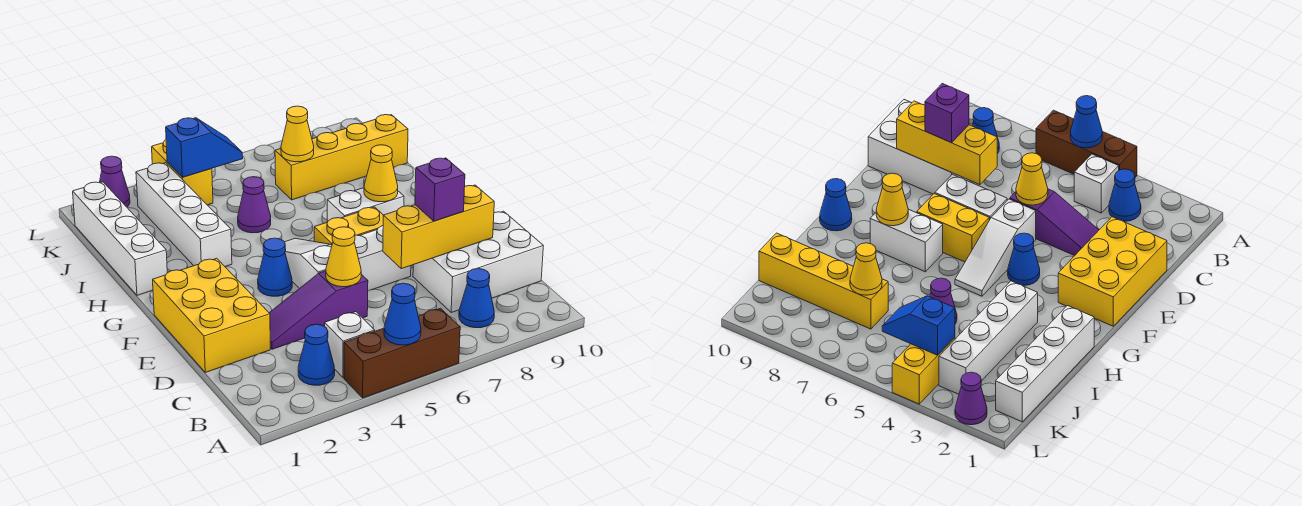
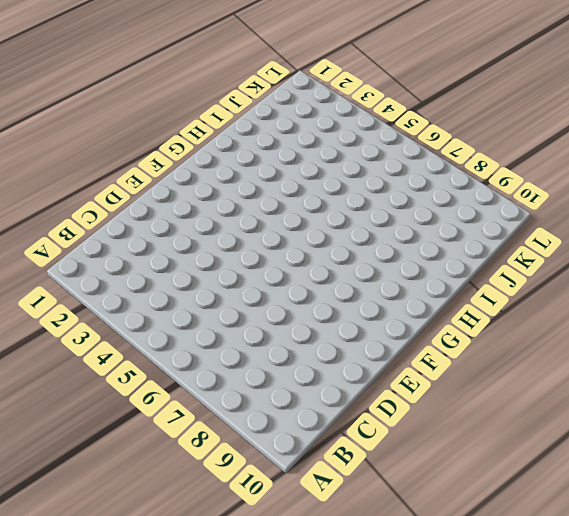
none -> brown 1x3 brick [344,308,460,398]
none -> blue 1x1 cone [298,324,335,385]
none -> white 1x1 brick [325,312,375,377]

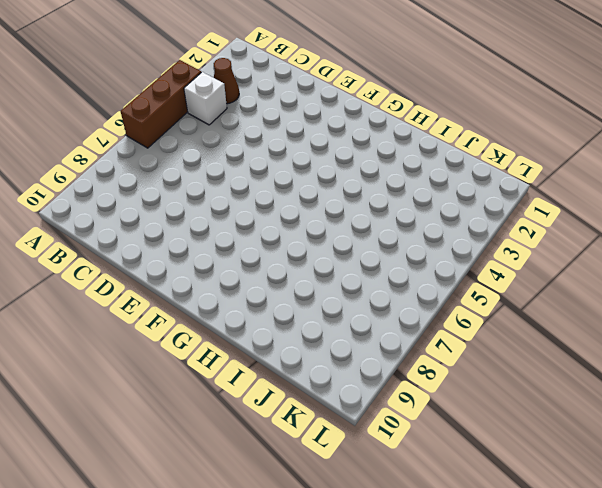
brown 1x1 cone [214,58,239,104] -> blue 1x1 cone [298,324,335,385]
none -> blue 1x1 cone [459,269,494,328]
none -> white 2x3 brick [413,211,543,312]
none -> yellow 2x3 brick [153,258,270,372]

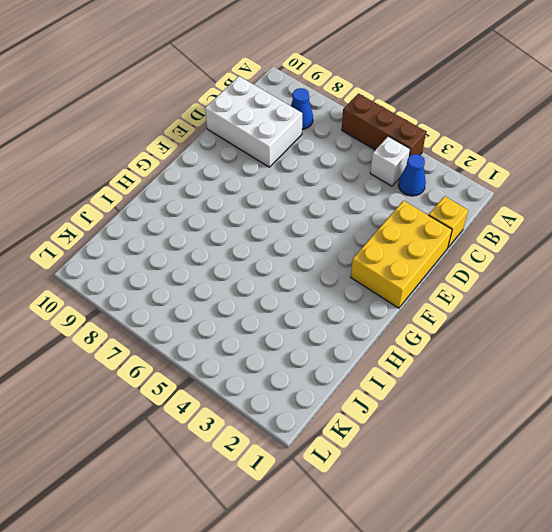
yellow 1x1 brick [429,196,468,247] -> none
none -> purple 1x3 slope [269,271,368,349]
none -> white 1x3 slope [285,238,332,289]
none -> white 1x2 brick [354,226,411,291]

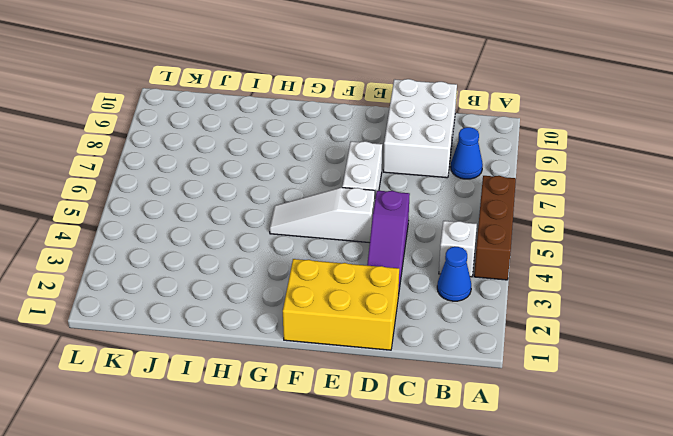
none -> blue 1x1 cone [258,238,292,296]
none -> yellow 1x2 brick [314,207,383,245]
none -> white 1x2 brick [327,188,404,222]

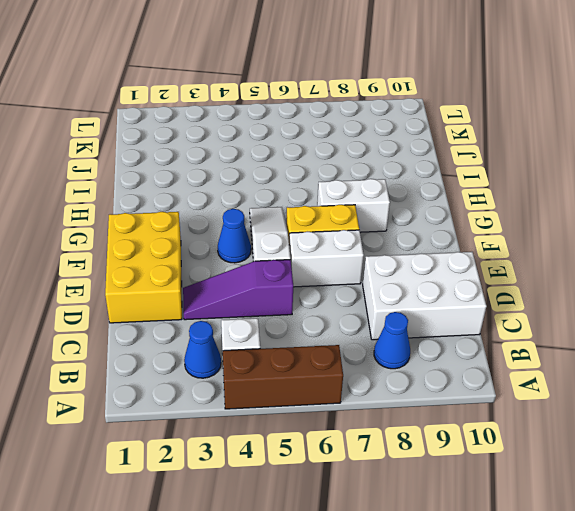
none -> blue 1x1 cone [820,179,852,231]
none -> white 1x4 brick [73,182,167,295]
none -> white 1x4 brick [136,163,232,267]

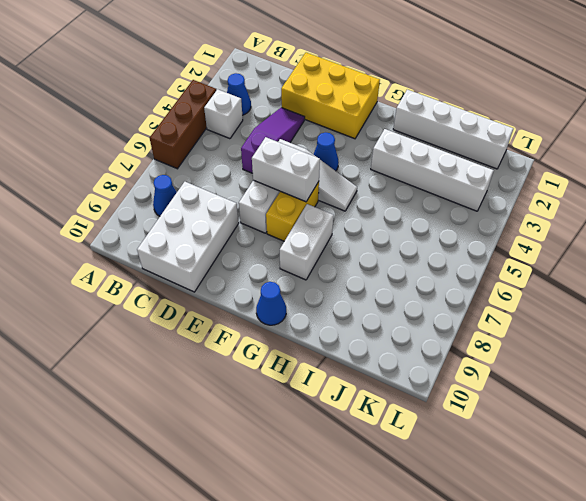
white 1x2 brick [252,137,320,202] -> none
none -> purple 1x1 cone [238,177,271,233]
none -> yellow 1x4 brick [275,115,408,200]
none -> yellow 1x2 brick [152,140,213,205]

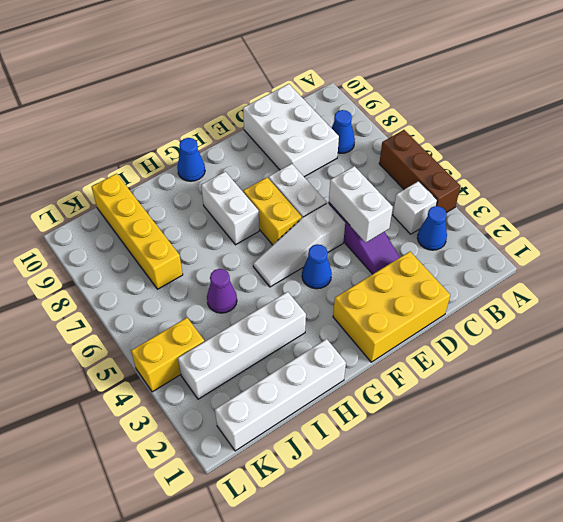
white 1x2 brick [329,166,393,242] -> yellow 1x1 cone [326,227,361,287]
none -> purple 1x1 cone [99,156,130,207]
none -> blue 1x1 cone [384,283,421,345]
none -> yellow 1x3 brick [383,185,494,269]

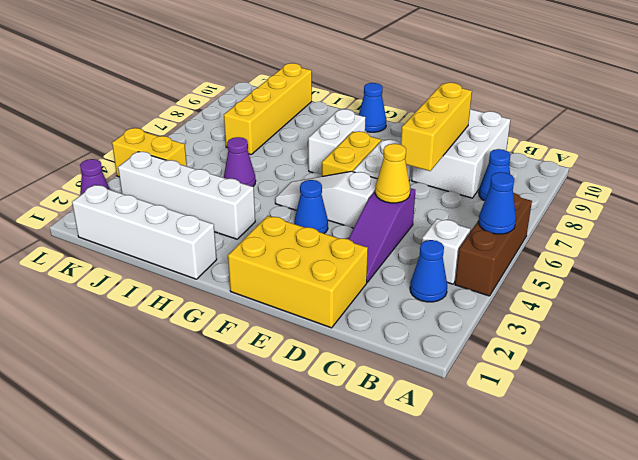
none -> yellow 1x1 cone [364,145,398,202]
none -> yellow 1x1 cone [281,106,314,162]
none -> blue 1x2 slope [166,118,243,177]

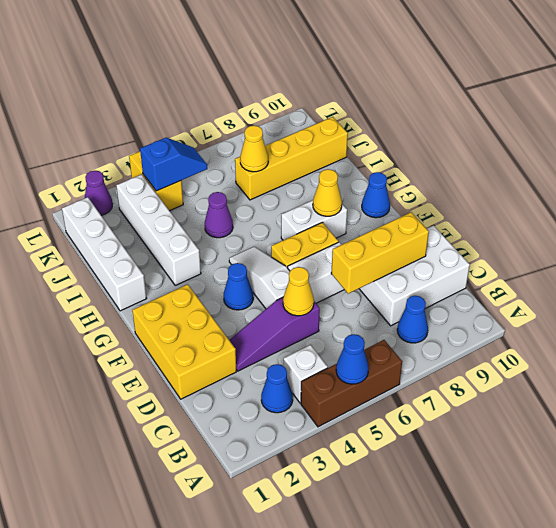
none -> purple 1x1 brick [415,158,465,221]

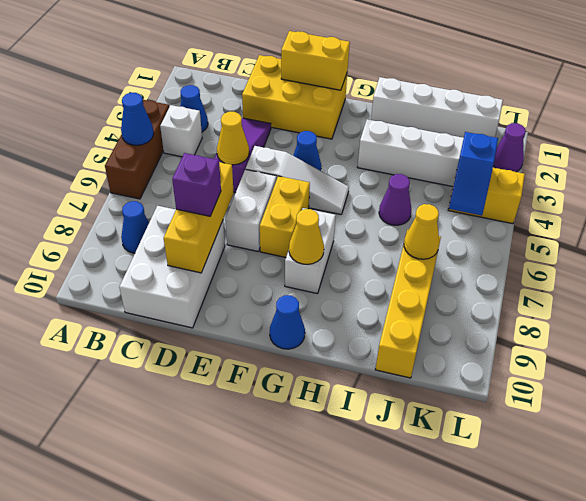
yellow 1x2 brick [281,31,350,90] -> none

